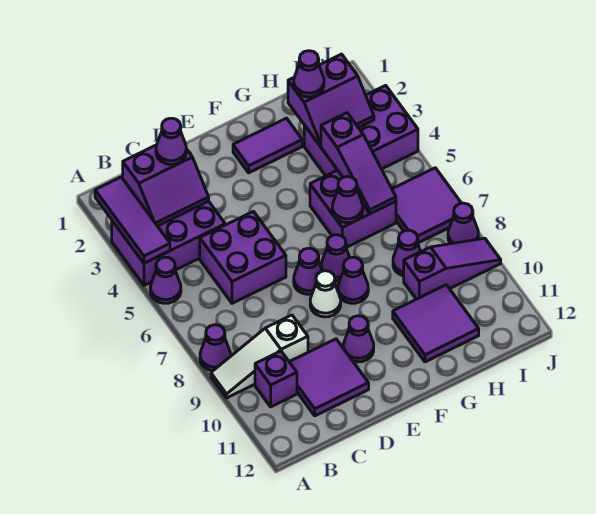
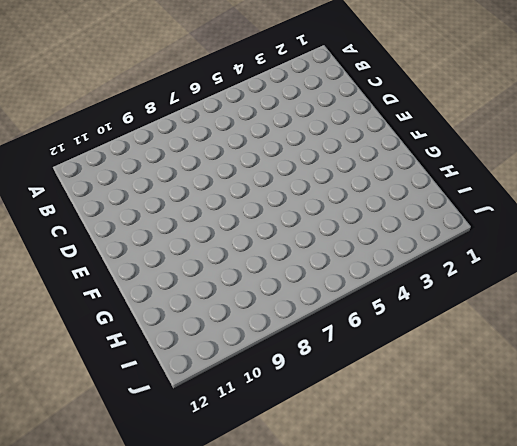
none -> purple 2x3 brick [112,201,225,285]
none -> purple 1x1 cone [150,257,181,303]
none -> purple 1x1 cone [200,325,230,371]

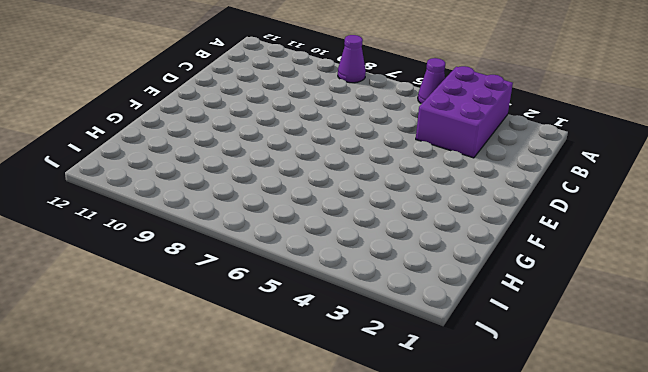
none -> white 1x3 slope [211,315,308,398]
none -> purple 1x1 brick [255,351,297,407]
none -> purple 2x2 brick [200,212,286,303]

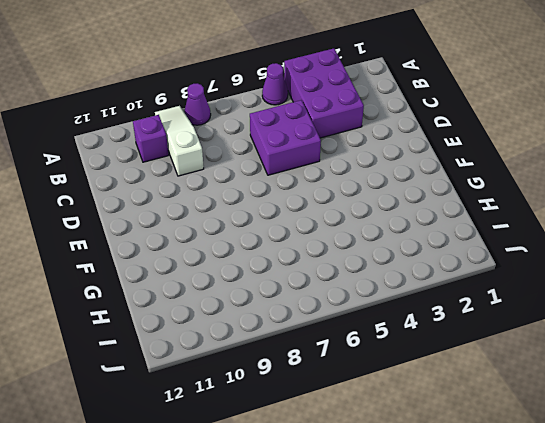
none -> purple 2x2 tile [290,339,369,416]
none -> purple 1x1 cone [294,248,322,294]
none -> white 1x1 cone [310,271,341,317]

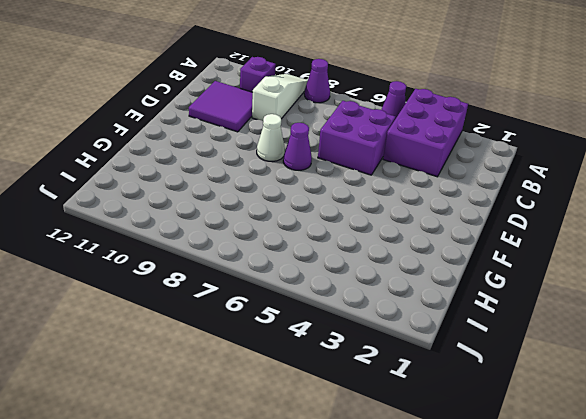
none -> purple 1x1 cone [343,316,374,362]
none -> purple 1x2 tile [233,118,302,173]
none -> purple 1x1 cone [321,235,350,281]

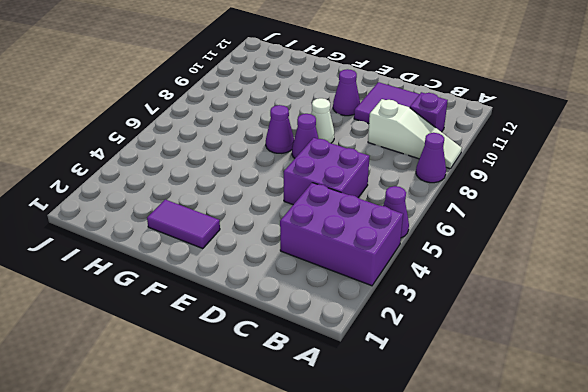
none -> purple 1x1 cone [338,257,368,303]
none -> purple 2x2 brick [310,170,396,248]
none -> purple 2x2 tile [393,285,479,362]

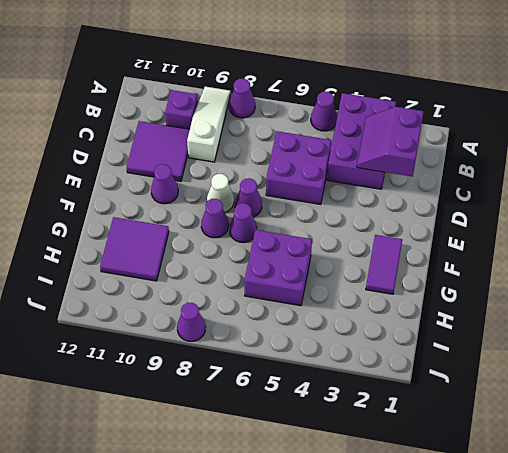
none -> purple 2x3 brick [304,85,418,176]
none -> purple 1x1 cone [393,230,421,276]
none -> purple 1x3 slope [404,238,501,299]

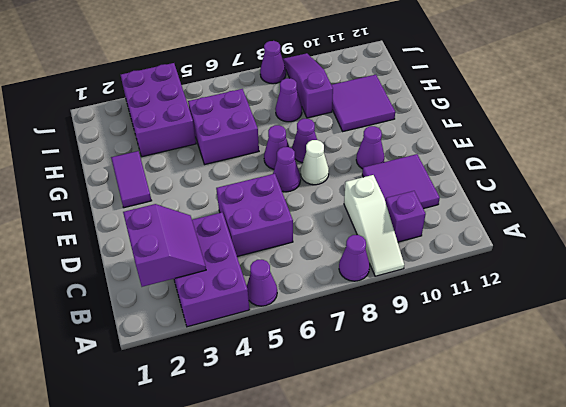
none -> purple 2x2 tile [392,168,461,243]
none -> purple 1x3 tile [95,177,170,263]
none -> purple 1x1 cone [332,176,363,223]

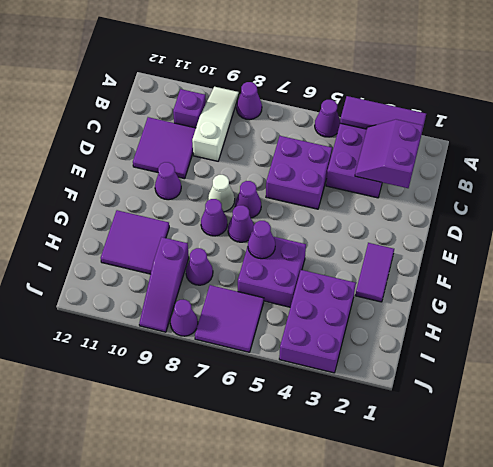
none -> purple 2x2 slope [288,54,374,146]
none -> purple 1x3 slope [321,113,396,214]
none -> purple 1x1 cone [156,118,186,164]

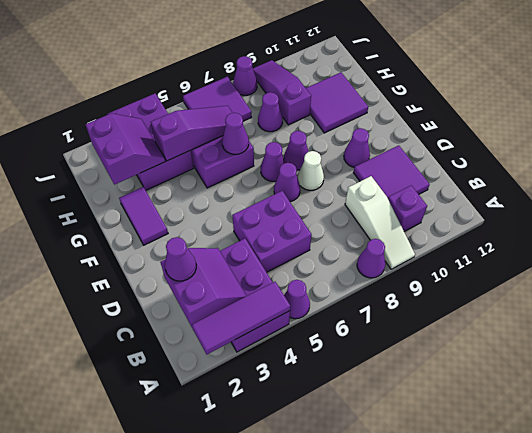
none -> purple 1x1 cone [294,51,324,97]

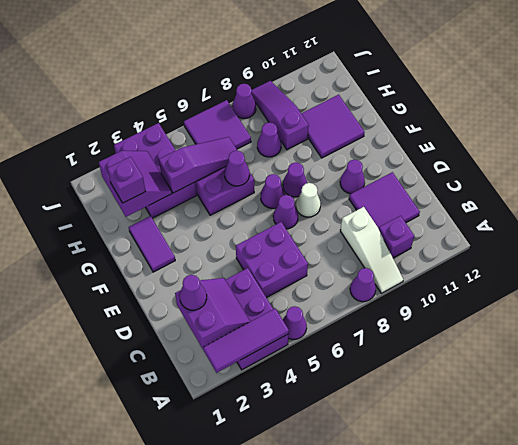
purple 1x1 brick [107,157,146,203] -> purple 1x1 cone [294,51,324,97]

